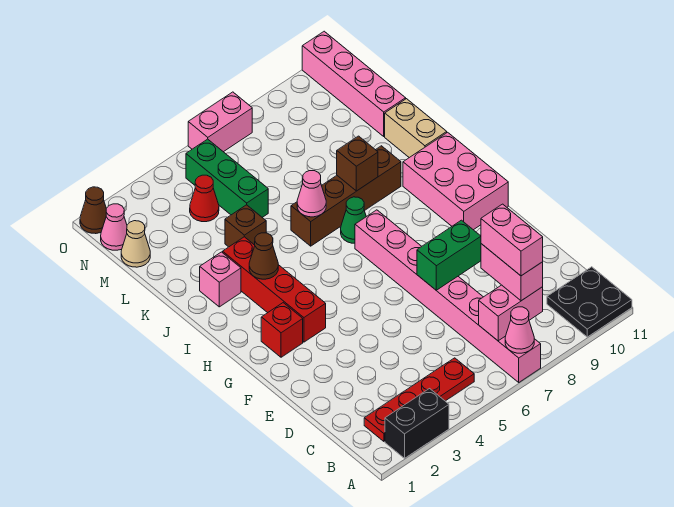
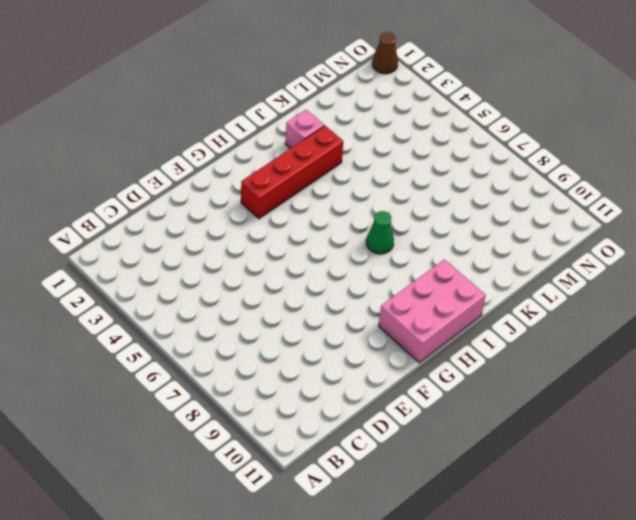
none -> black 1x2 brick [385,389,449,458]
none -> pink 1x8 brick [355,210,541,382]
none -> black 2x2 plate [547,267,632,337]

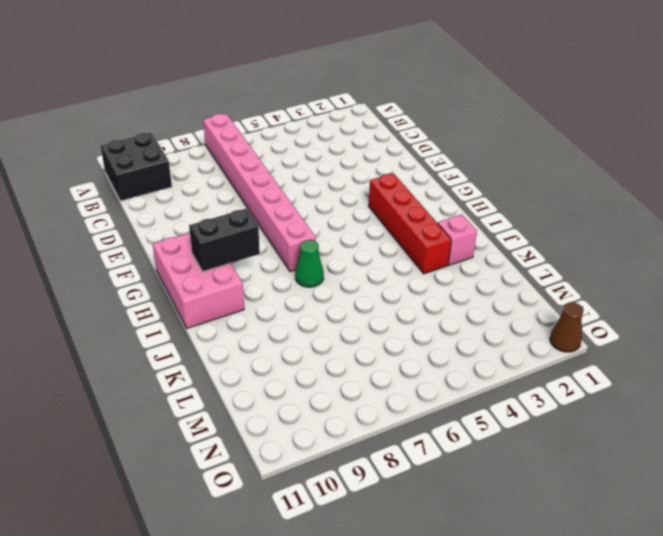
black 2x2 brick [101,133,172,201] -> black 2x2 plate [547,267,632,337]
black 1x2 brick [189,209,260,271] -> black 1x2 brick moved to [385,389,449,458]
none -> red 1x4 plate [364,358,474,441]
none -> red 1x1 brick [261,303,303,357]
none -> brown 1x4 brick [291,146,401,246]

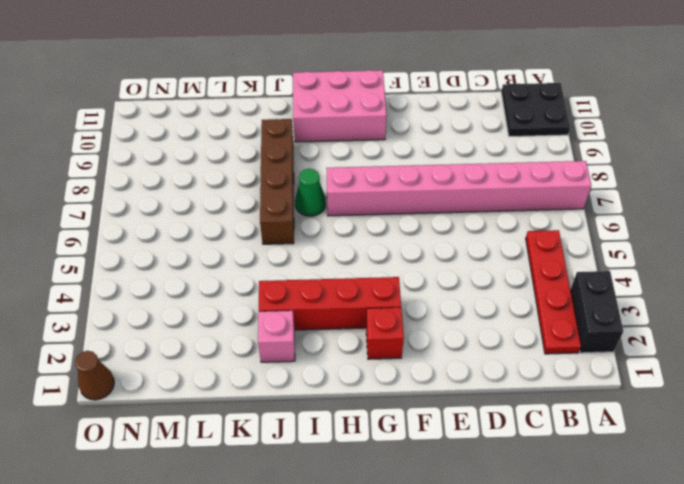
none -> tan 1x2 brick [385,99,447,158]
none -> brown 1x1 brick [225,205,266,247]
none -> green 1x3 brick [186,139,268,217]

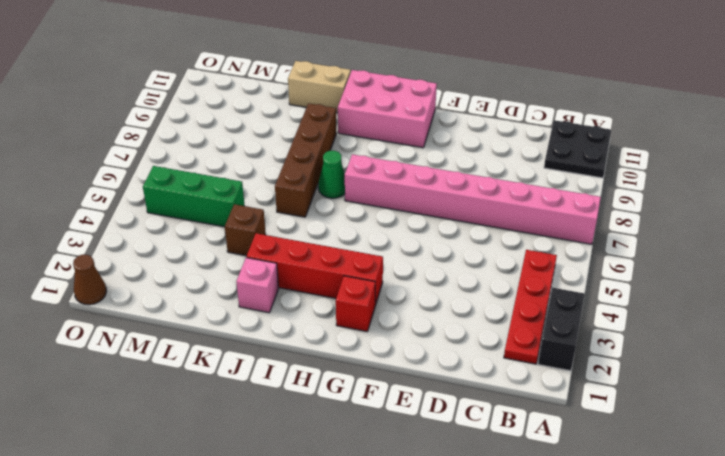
none -> pink 1x4 brick [302,31,406,136]
none -> tan 1x1 cone [121,221,150,267]
none -> red 1x1 cone [190,175,219,222]

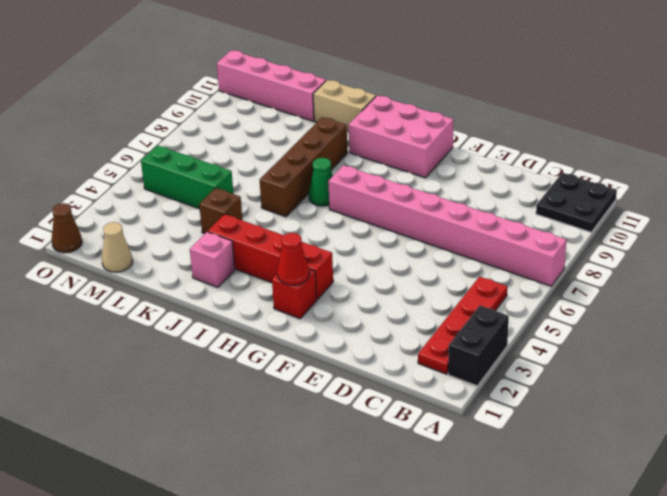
red 1x1 cone [278,233,309,285] -> red 1x1 cone moved to [190,175,219,222]
none -> pink 1x1 cone [101,204,127,250]
none -> pink 1x2 brick [188,92,252,152]
none -> pink 1x1 cone [505,307,534,353]

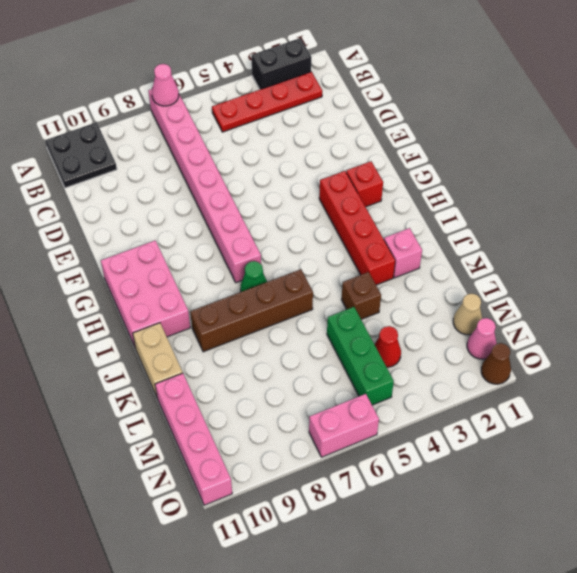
none -> pink 1x2 brick [479,285,543,341]
none -> green 1x2 brick [417,220,481,290]
none -> brown 1x1 cone [249,233,278,279]

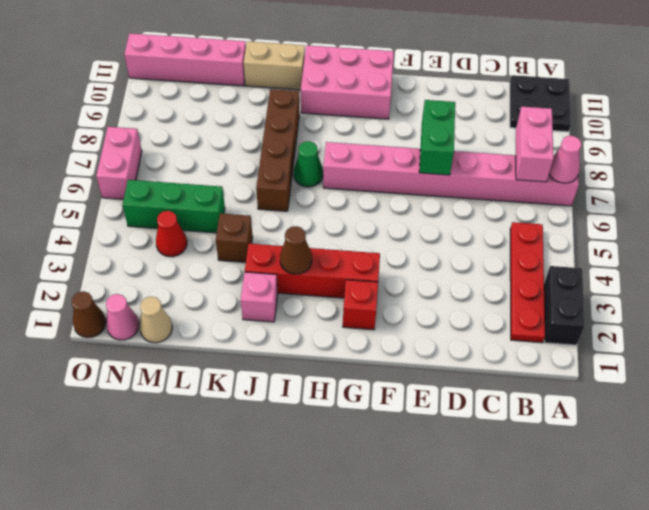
none -> pink 1x1 cone [297,171,326,217]
none -> brown 1x1 brick [337,136,378,191]
none -> pink 1x2 brick [481,244,543,301]

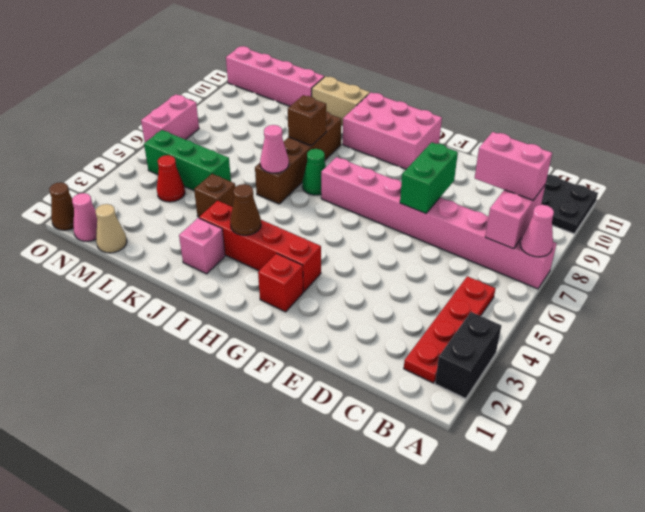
none -> pink 1x2 brick [481,204,543,276]

